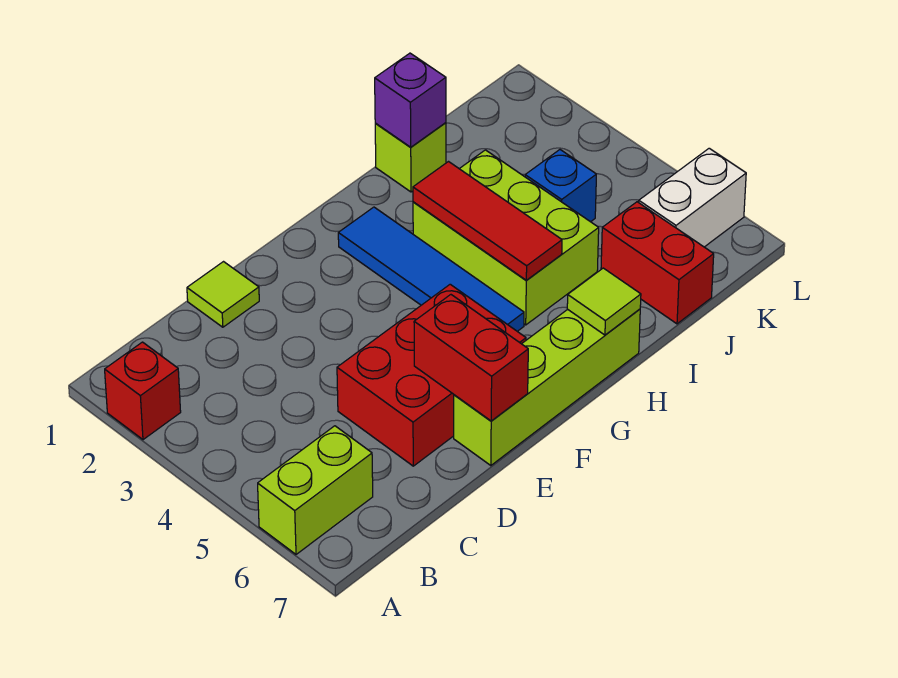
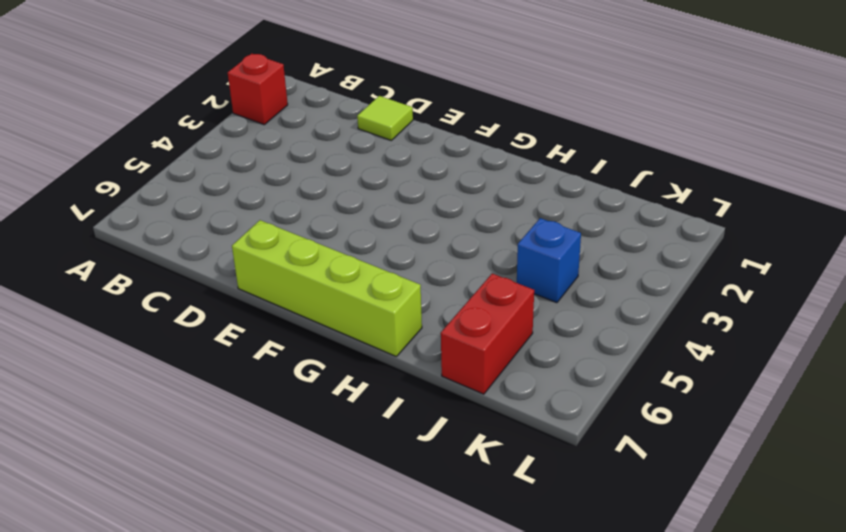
none -> lime 1x2 brick [258,426,373,554]
none -> red 2x3 brick [337,284,526,466]
none -> blue 1x4 tile [338,207,524,331]

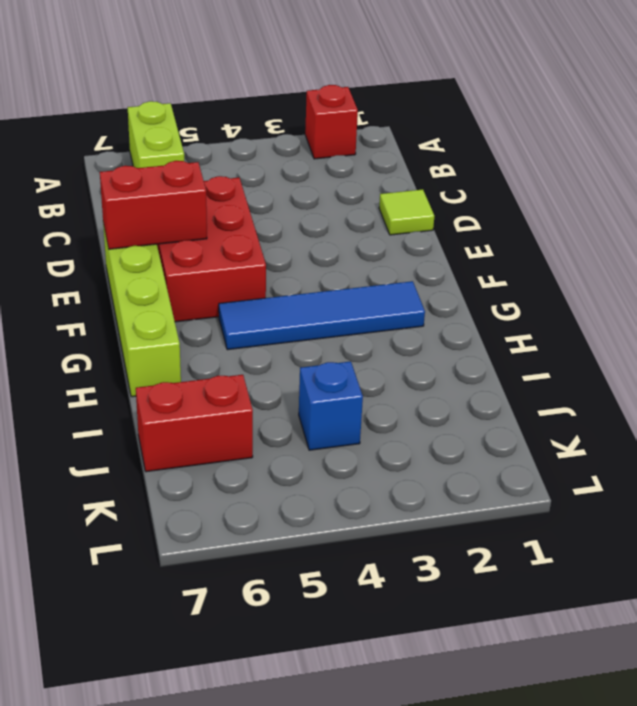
none -> lime 2x3 brick [413,150,599,325]
none -> lime 1x1 brick [375,123,446,192]
none -> white 1x2 brick [639,148,746,247]

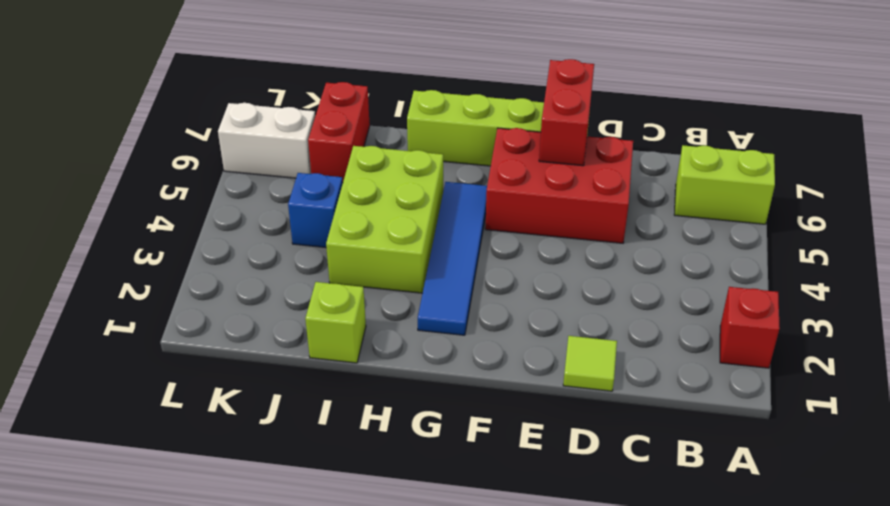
none -> red 1x3 tile [413,162,562,280]
none -> lime 1x1 tile [567,268,641,335]
none -> purple 1x1 brick [375,53,446,147]

